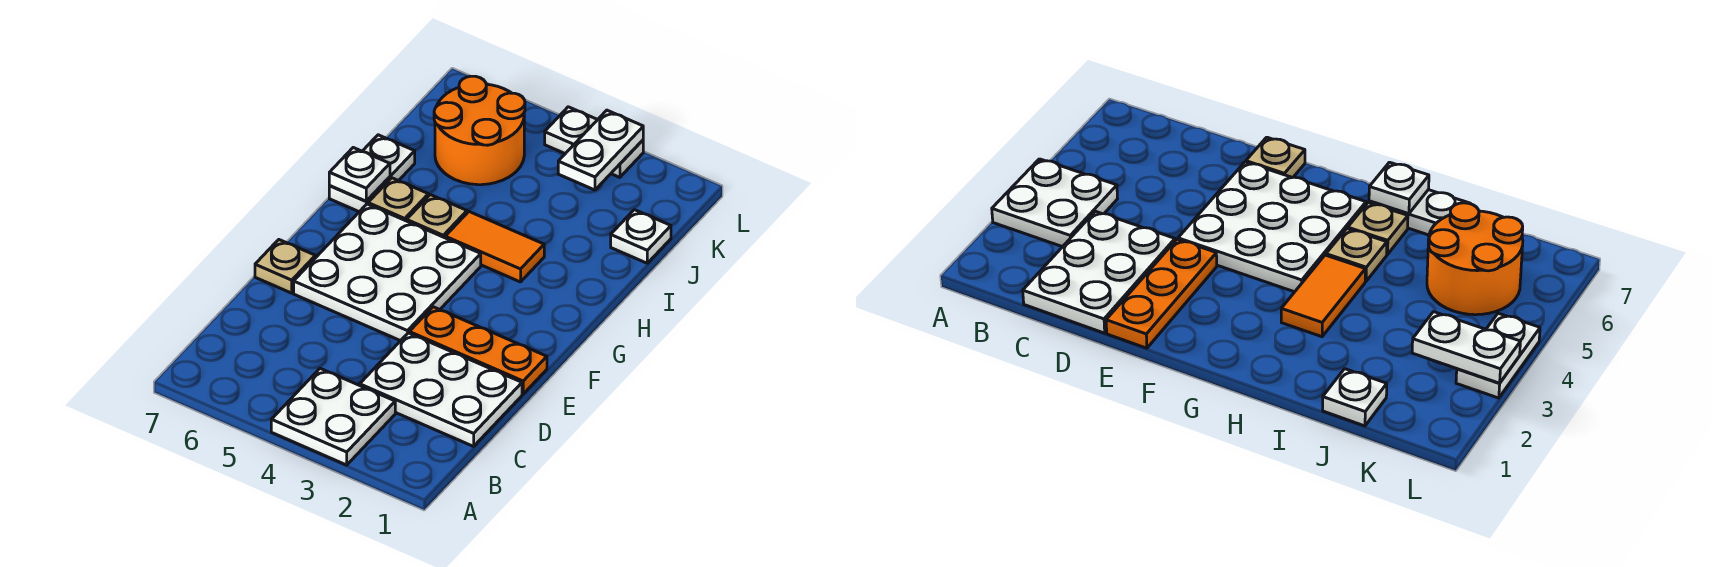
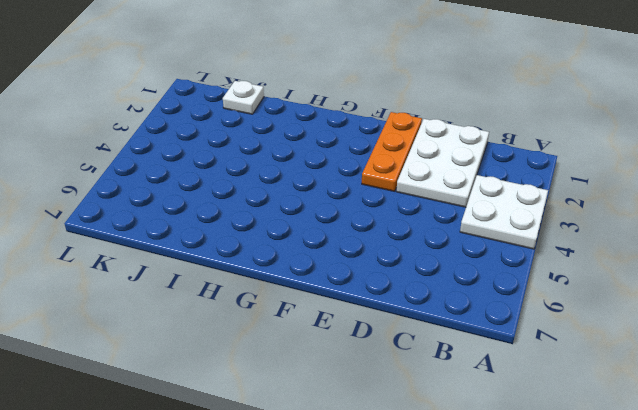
none -> white 3x3 plate [294,204,481,341]
none -> tan 1x1 plate [255,240,315,293]
none -> orange 1x2 tile [445,212,544,282]

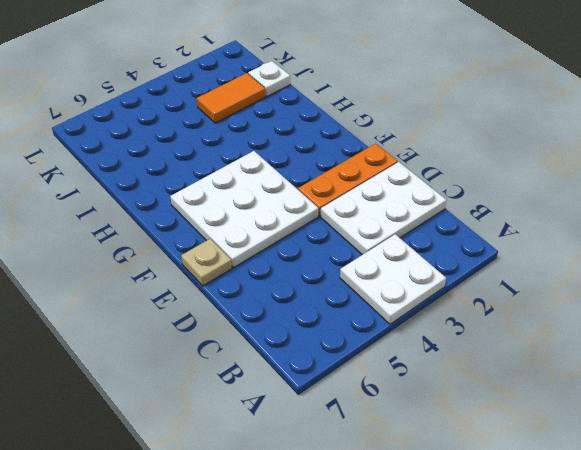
orange 1x2 tile [197,73,265,123] -> orange 1x2 tile moved to [445,212,544,282]
none -> tan 1x1 plate [407,195,467,238]
none -> tan 1x1 plate [368,178,428,221]
none -> white 1x2 plate [329,135,415,212]

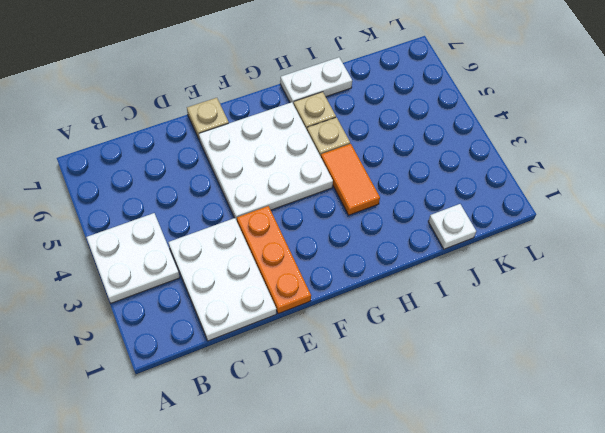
none -> orange 2x2 round brick [434,76,525,185]
none -> white 1x2 plate [545,107,643,177]
none -> white 1x1 plate [329,148,390,201]

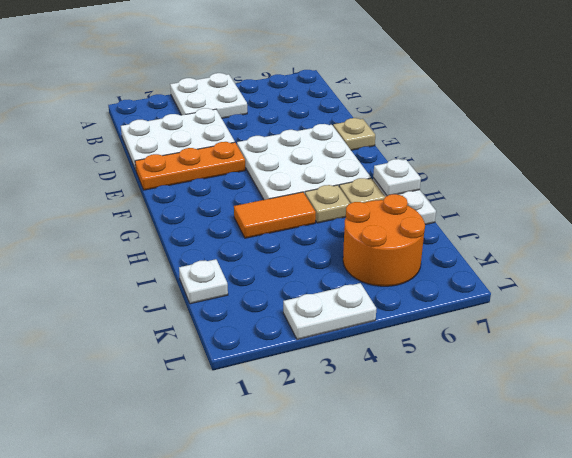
none -> white 1x2 plate [558,110,643,190]

